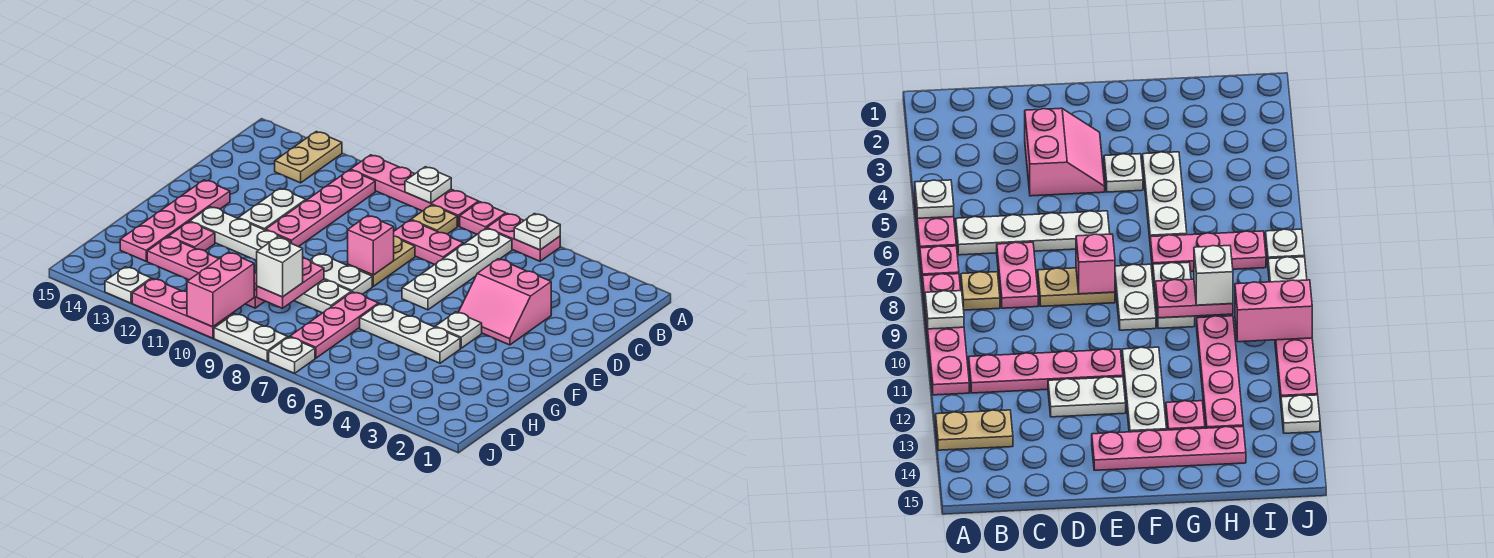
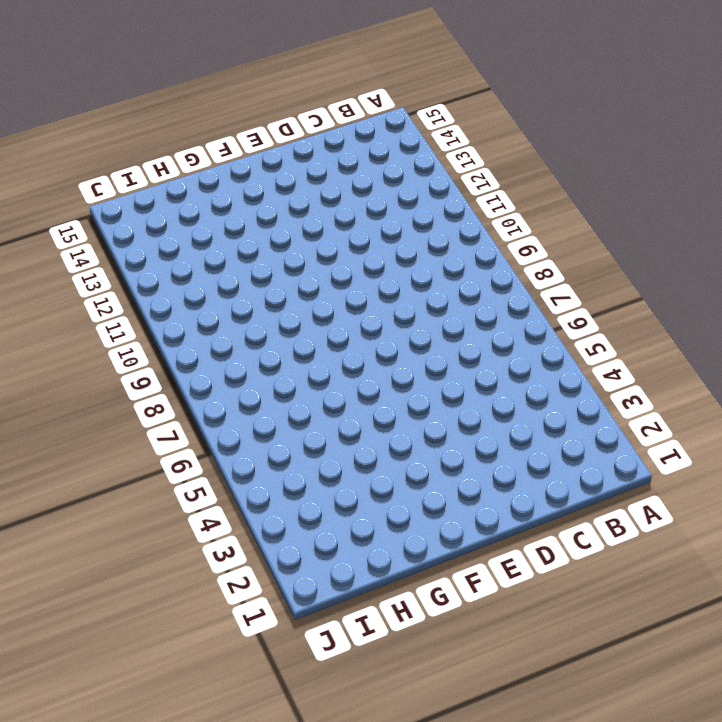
none -> pink 1x2 plate [487,213,560,261]
none -> pink 1x1 plate [460,202,506,234]
none -> pink 1x4 plate [351,155,479,226]
none -> tan 1x2 plate [275,132,342,183]

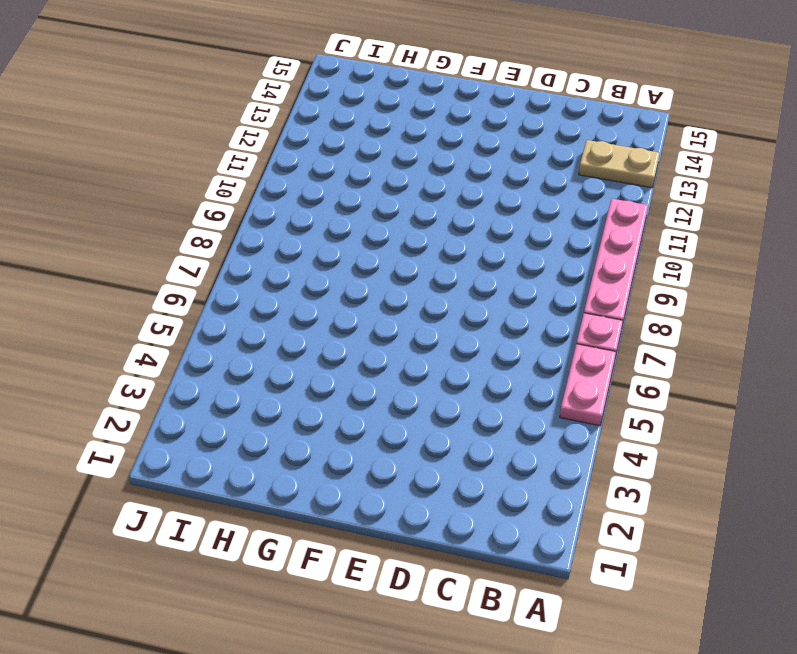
none -> white 1x4 plate [402,229,512,310]
none -> tan 1x1 plate [411,205,457,234]
none -> pink 1x4 plate [266,170,375,247]
none -> pink 1x2 plate [394,220,463,265]

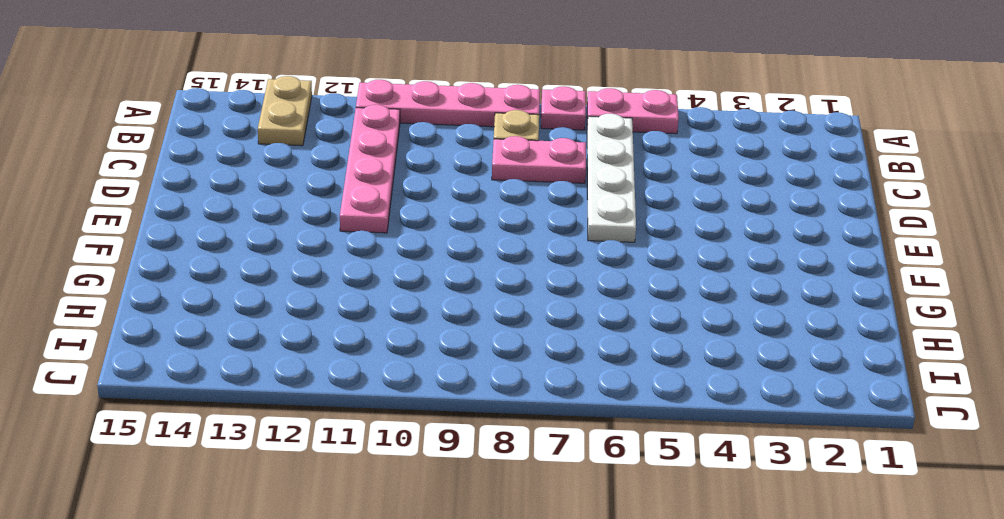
none -> pink 2x2 slope [458,259,551,345]
none -> tan 1x2 plate [348,236,415,286]
none -> white 1x2 plate [238,188,306,230]
none -> pink 1x4 plate [120,180,230,261]

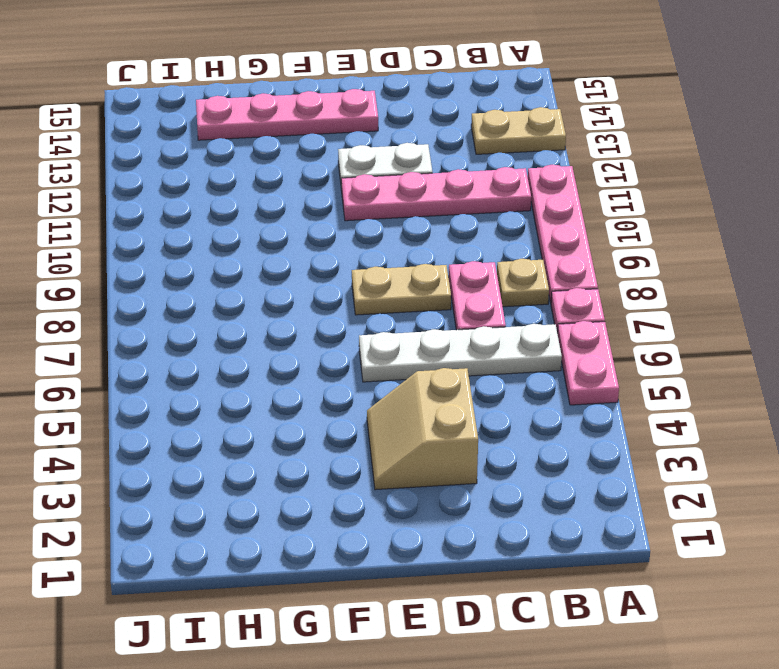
tan 2x2 slope [367,368,478,490] -> pink 2x2 slope [458,259,551,345]
none -> white 1x1 plate [435,312,482,348]
none -> white 1x2 plate [309,253,372,294]
none -> white 1x3 plate [190,207,291,261]
none -> white 1x3 plate [360,304,460,363]

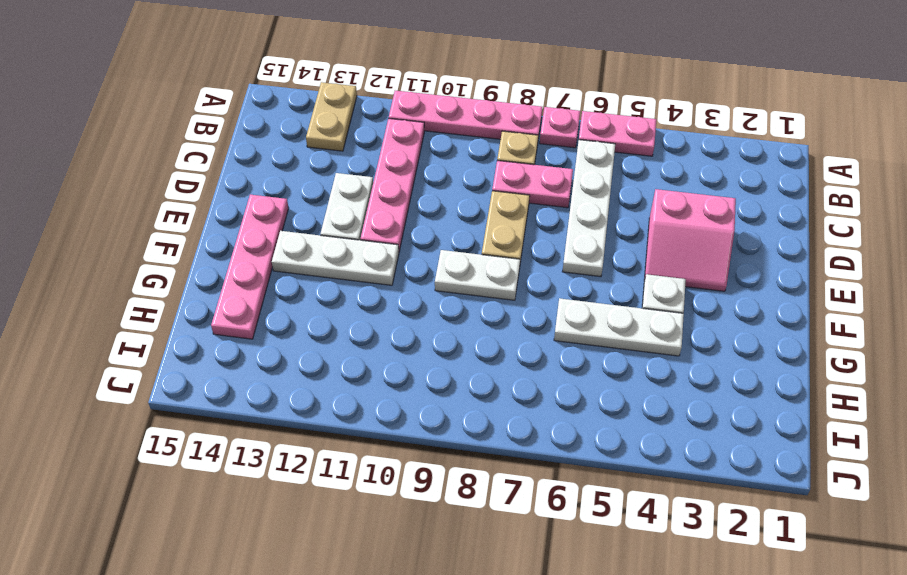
none -> pink 1x3 plate [290,292,379,358]
none -> white 1x2 plate [294,280,351,313]
none -> pink 1x1 plate [169,222,215,251]
none -> pink 1x4 plate [147,237,265,308]

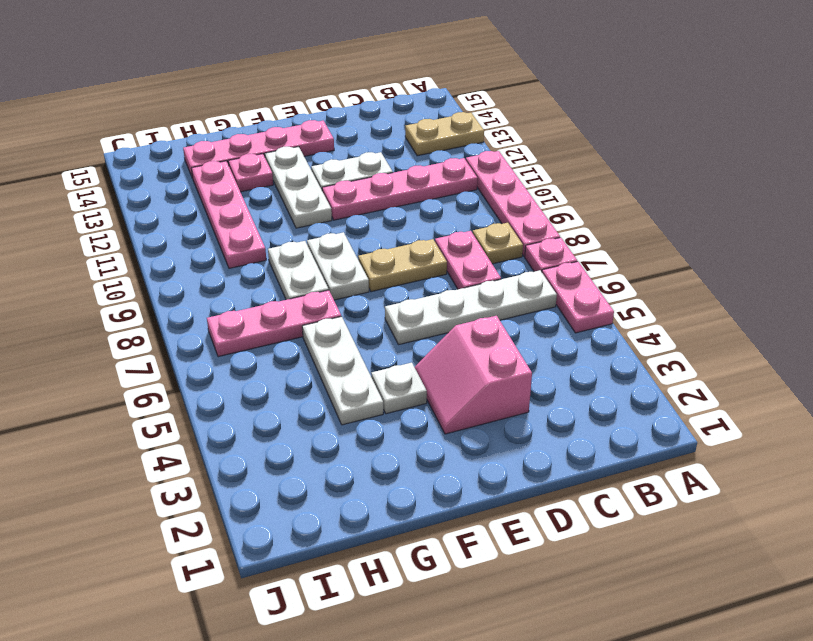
none -> white 1x1 plate [269,337,315,373]
none -> white 1x2 plate [214,314,288,362]
none -> pink 1x3 plate [132,279,233,338]
none -> white 1x1 plate [105,267,151,303]

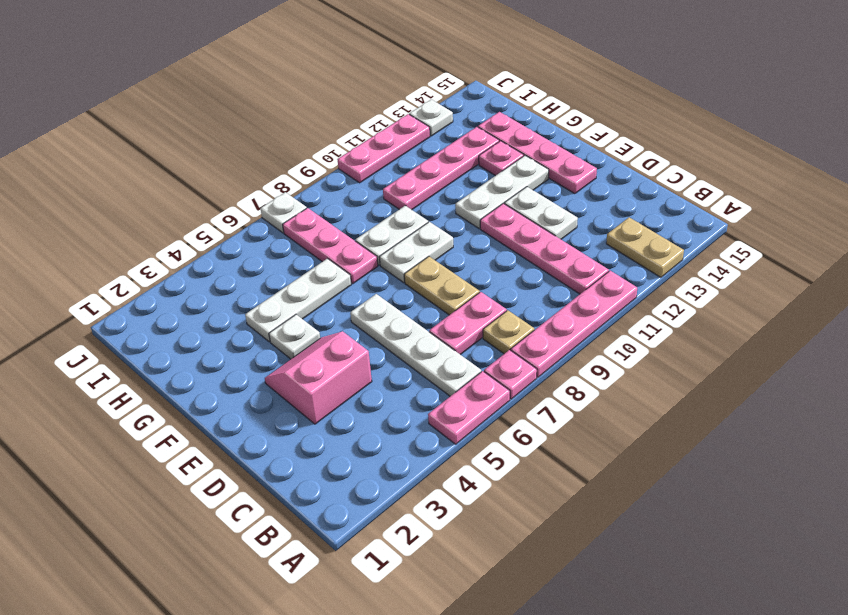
none -> white 1x2 plate [214,314,288,362]
none -> white 1x1 plate [514,214,560,250]
none -> white 1x1 plate [405,167,451,203]
none -> pink 1x1 brick [348,216,394,275]

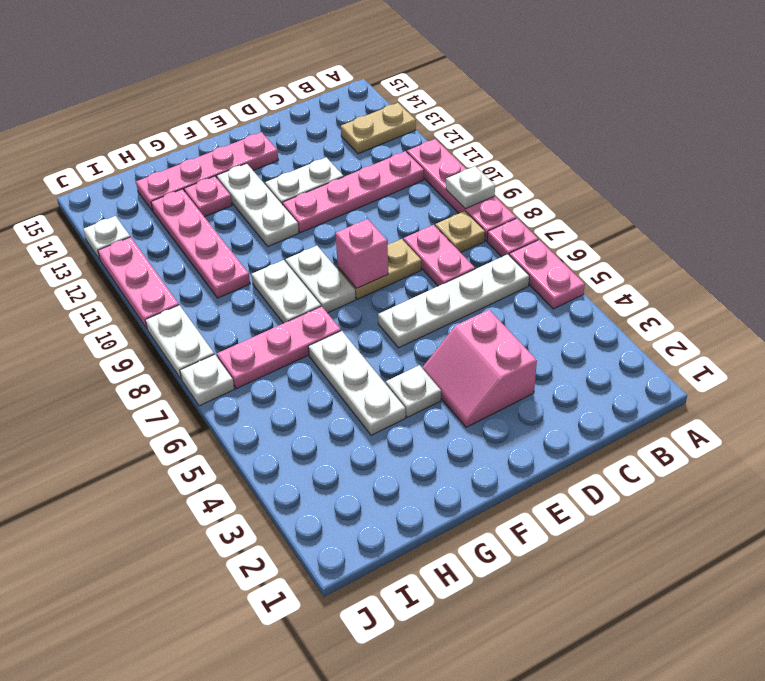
none -> white 1x1 plate [514,214,560,250]
none -> pink 1x2 plate [257,258,324,308]
none -> pink 1x2 brick [187,252,254,327]
none -> white 1x1 brick [257,237,303,297]

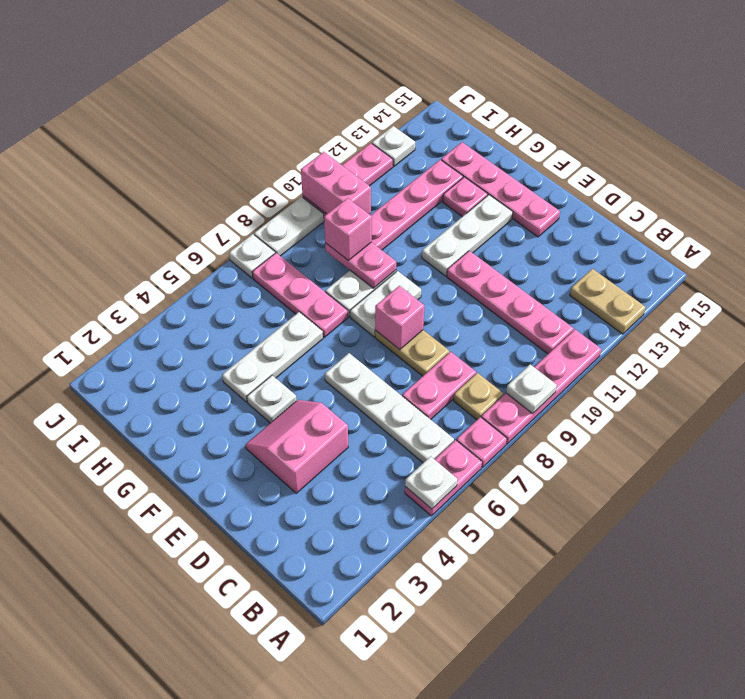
pink 1x1 brick [324,198,372,260] -> white 1x1 brick [257,237,303,297]
none -> white 1x2 plate [238,188,306,230]

